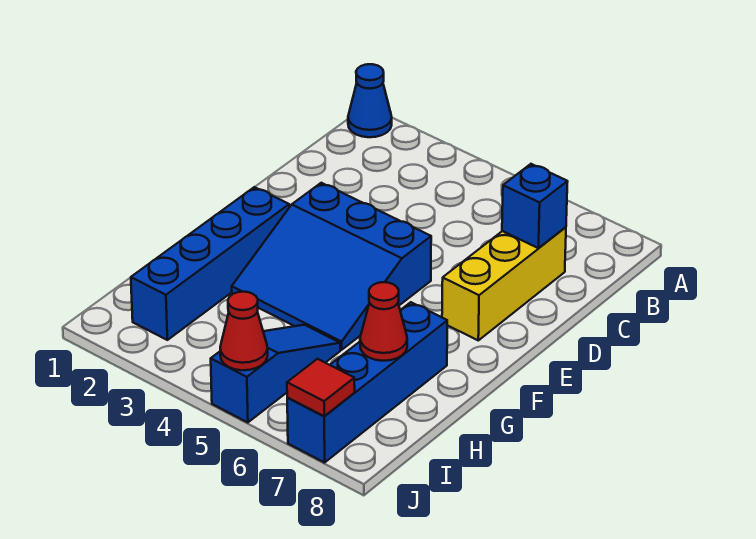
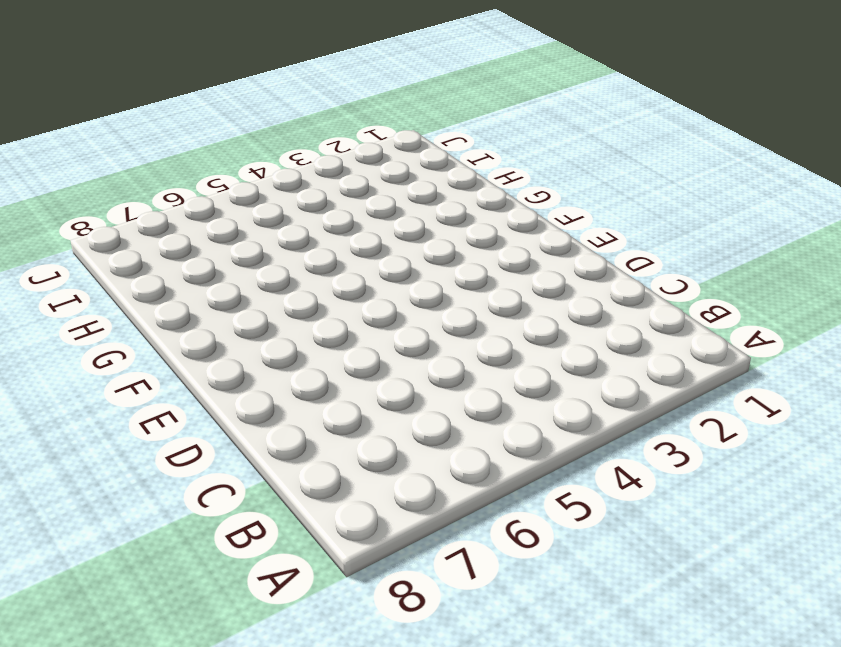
none -> blue 1x1 cone [348,64,392,137]
none -> yellow 1x3 brick [442,227,566,340]

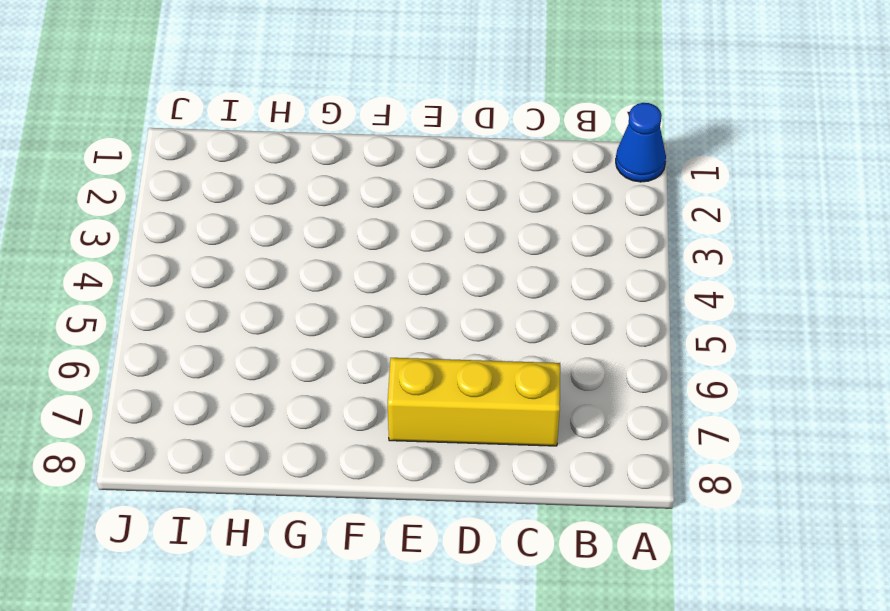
none -> blue 3x3 slope [232,183,431,350]
none -> blue 1x4 brick [131,187,289,340]

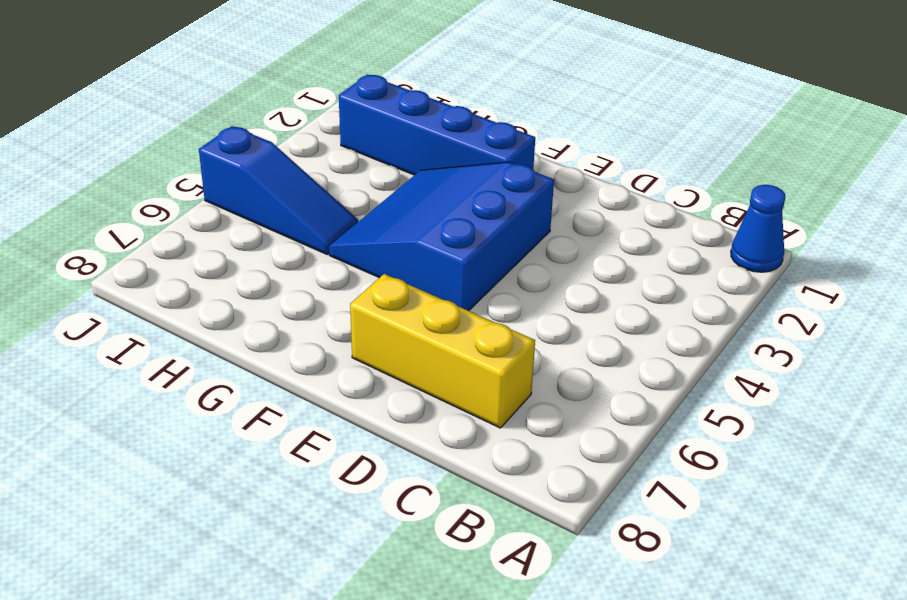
none -> blue 1x4 brick [287,302,447,463]
none -> blue 1x1 brick [502,164,568,248]

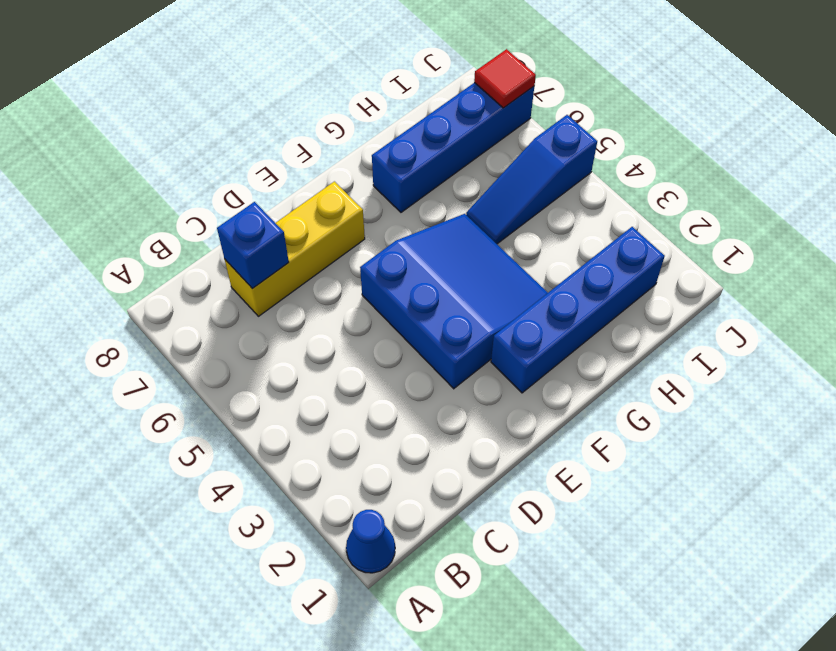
none -> red 1x1 cone [360,282,407,361]
none -> red 1x1 cone [220,292,268,370]

